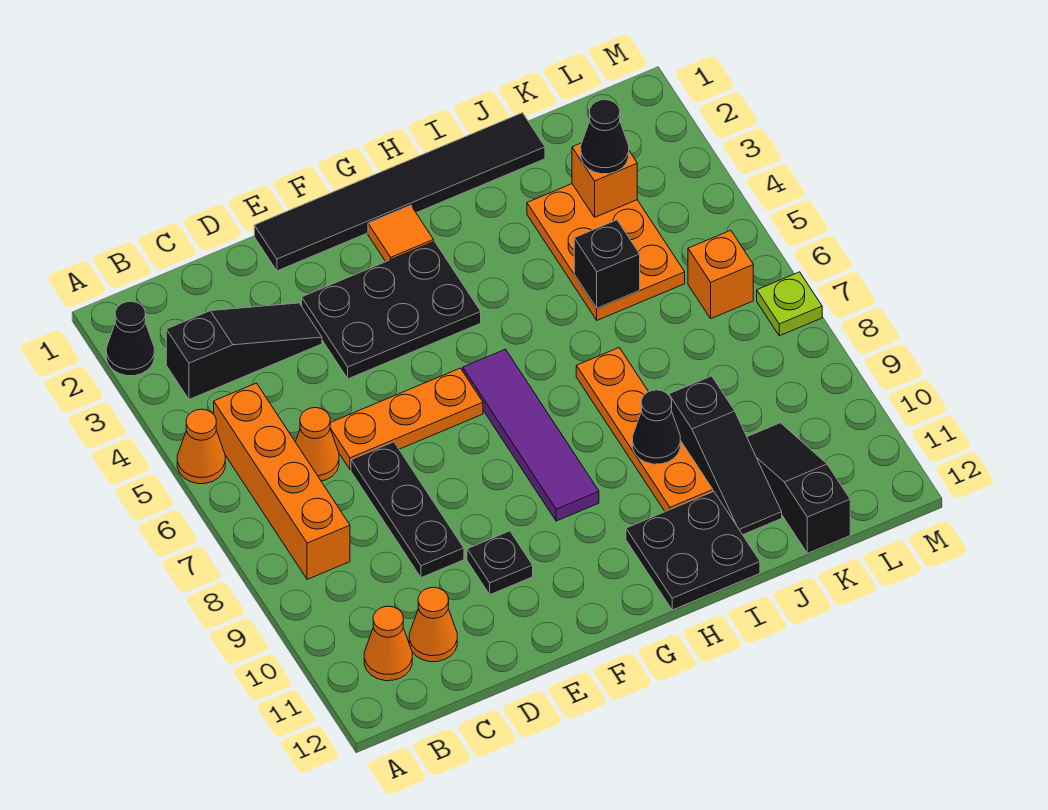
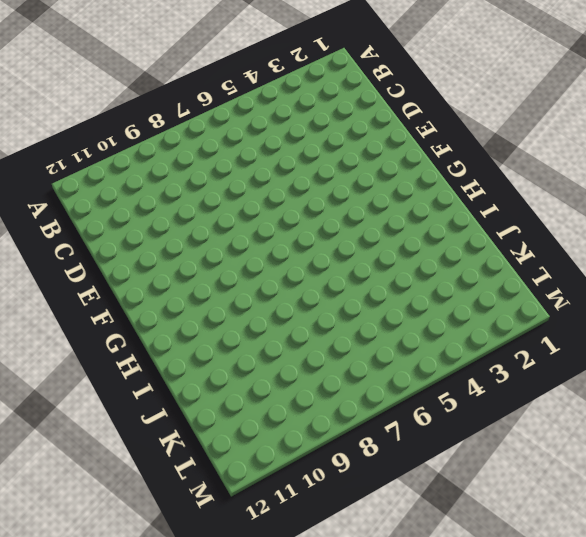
none -> black 1x1 cone [106,301,154,376]
none -> orange 1x1 cone [177,409,225,484]
none -> black 1x3 slope [166,303,322,399]

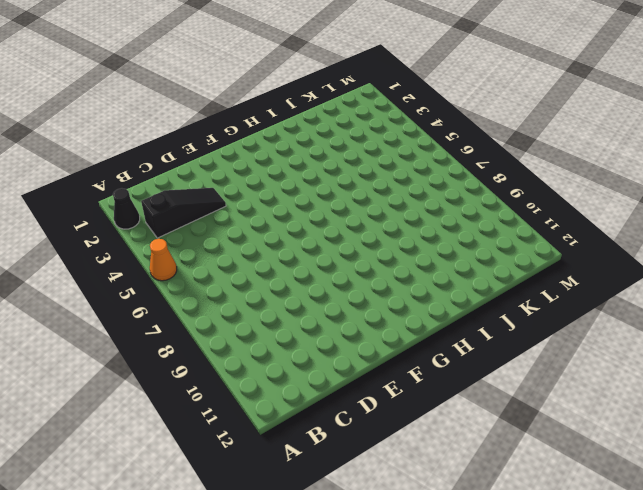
none -> orange 1x4 brick [214,383,350,579]
none -> orange 1x1 cone [364,606,412,681]
none -> orange 1x1 cone [296,408,339,481]

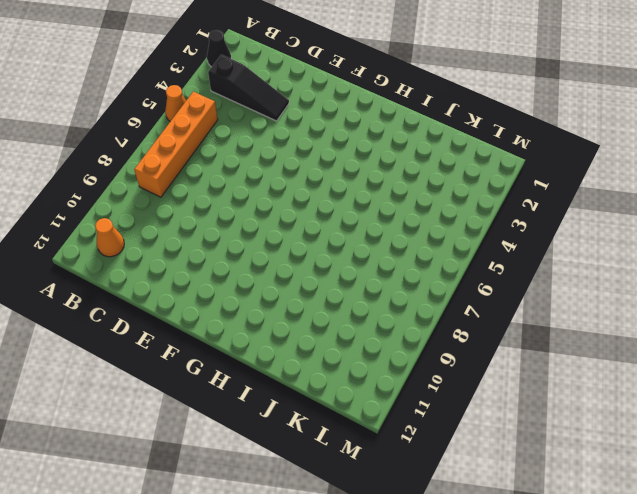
none -> orange 1x1 cone [296,408,339,481]
none -> orange 1x1 cone [409,587,457,662]
none -> orange 1x3 plate [330,368,483,470]

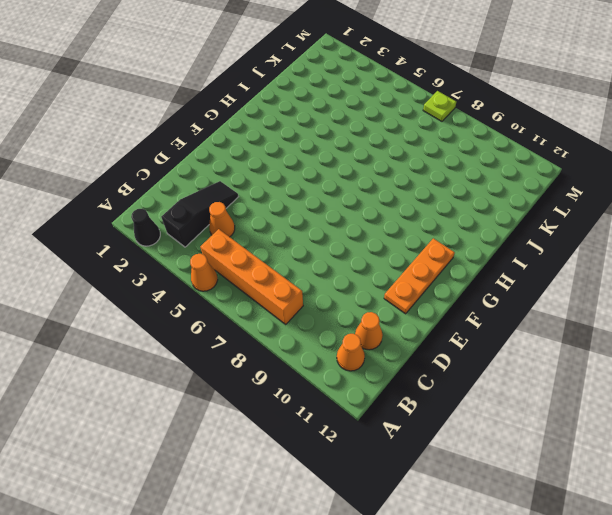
orange 1x1 cone [209,202,235,237] -> orange 1x1 cone moved to [296,408,339,481]
orange 1x3 plate [384,238,455,314] -> orange 1x3 plate moved to [330,368,483,470]
none -> black 1x3 plate [351,442,464,578]
none -> black 1x6 tile [254,113,545,271]
none -> black 2x3 plate [302,241,481,379]

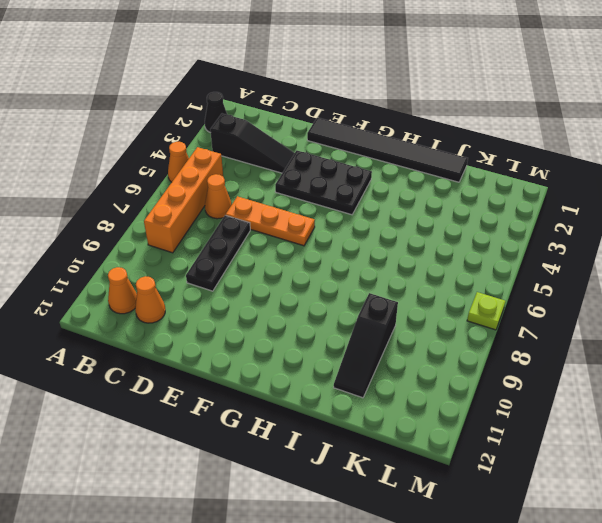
none -> black 1x1 plate [467,531,533,595]
none -> orange 1x1 tile [368,205,434,262]
none -> purple 1x4 tile [463,349,599,521]

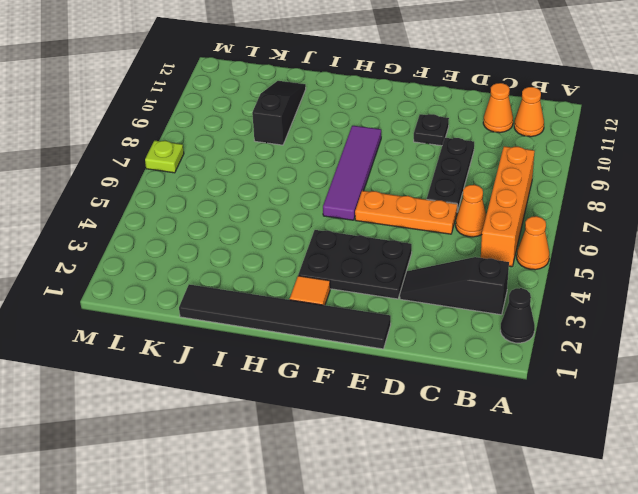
none -> black 2x2 plate [626,491,760,610]
none -> orange 1x4 plate [576,348,713,512]
none -> orange 2x3 plate [527,184,685,320]

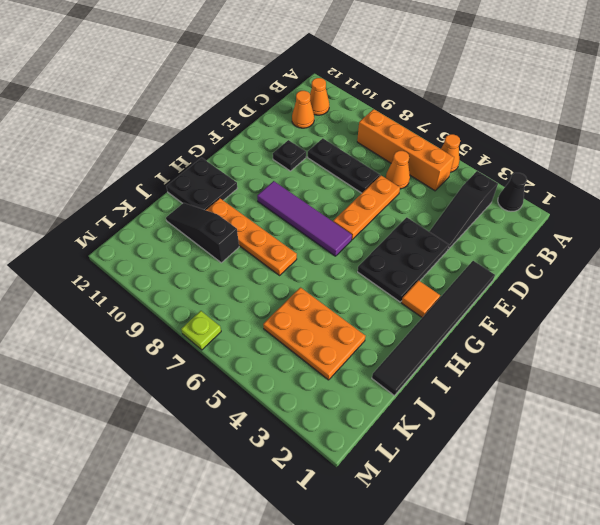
none -> black 1x3 slope [747,423,850,553]
none -> orange 1x1 brick [688,230,753,318]
none -> black 1x1 cone [633,390,680,464]

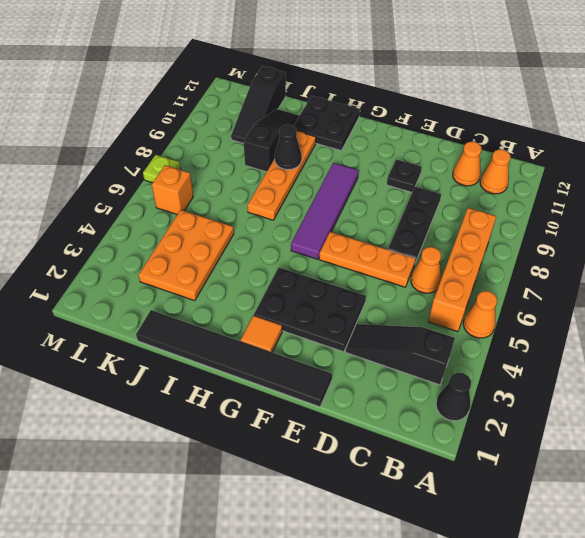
none -> black 1x1 brick [574,220,640,308]
none -> orange 1x1 brick [572,143,637,217]
none -> black 1x1 cone [581,100,629,174]

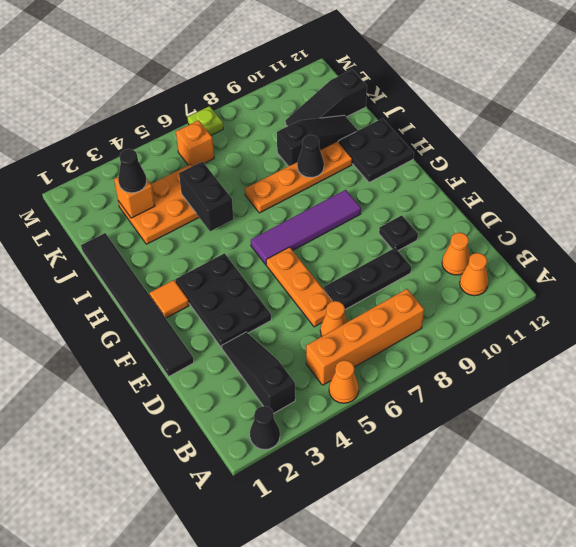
black 1x2 brick [179,162,233,231] -> black 1x1 brick [574,220,640,308]

